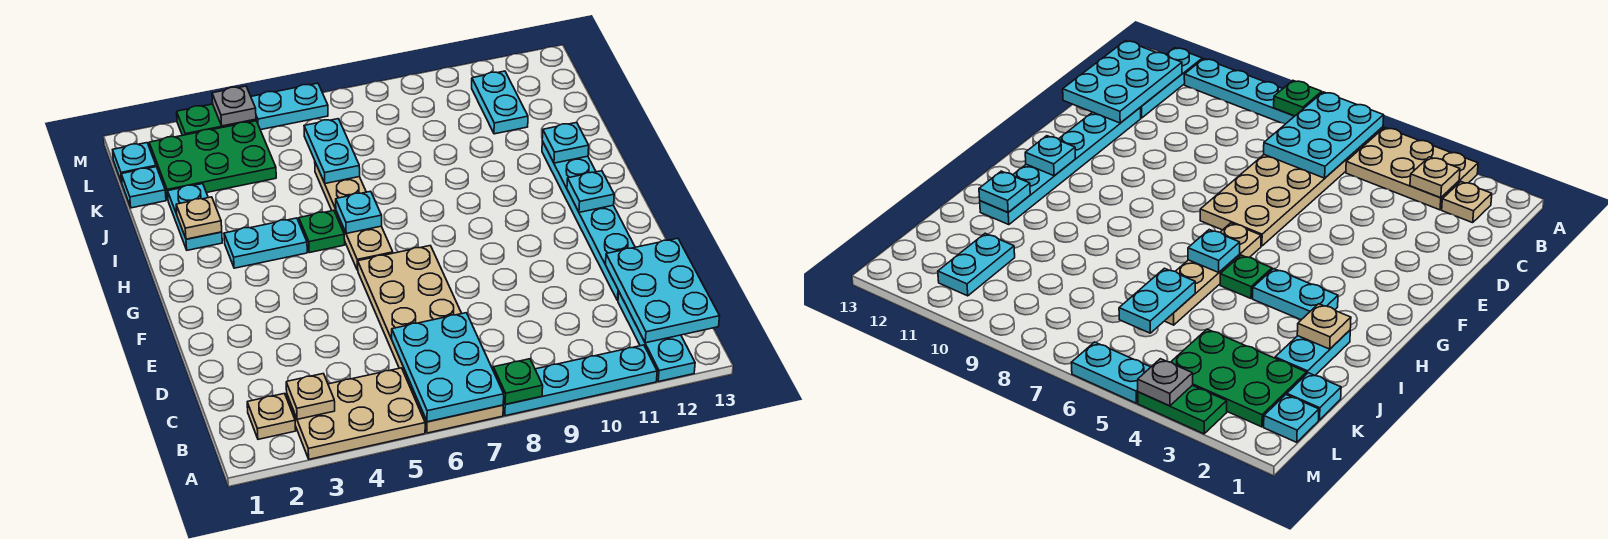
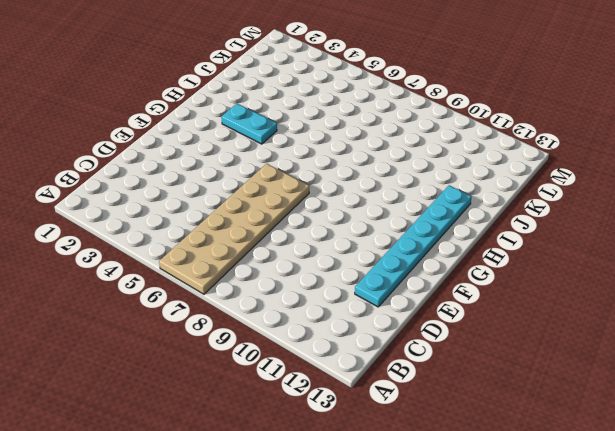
none -> tan 2x3 plate [287,368,425,459]
none -> cyan 1x4 plate [503,345,657,416]
none -> cyan 1x3 plate [618,293,695,382]

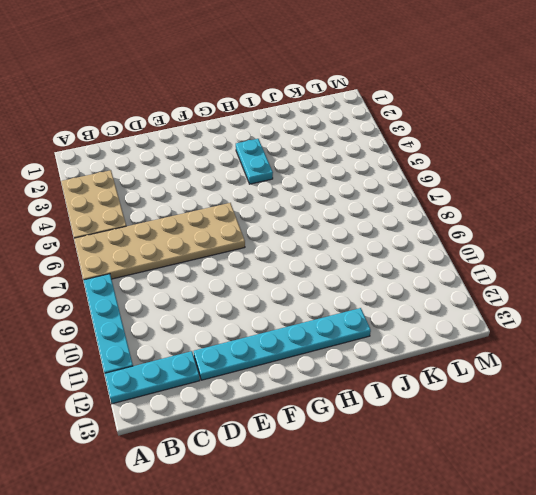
none -> tan 1x1 plate [247,394,296,439]
none -> tan 1x4 plate [315,162,393,270]
none -> green 1x1 plate [299,210,345,253]

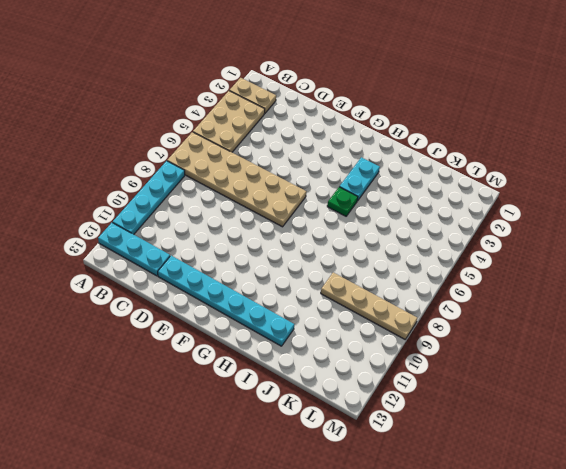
tan 1x2 plate [229,78,276,113] -> tan 1x1 plate [247,394,296,439]
tan 1x4 plate [321,273,417,339] -> tan 1x4 plate moved to [315,162,393,270]
none -> cyan 1x2 plate [168,184,222,250]
none -> cyan 1x1 plate [121,167,166,208]
none -> green 2x3 plate [149,121,276,199]

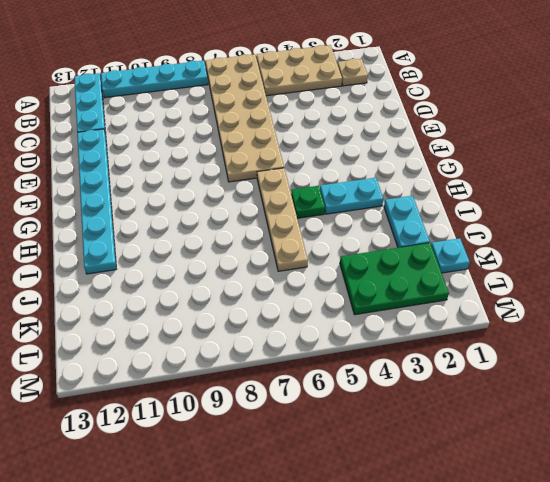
none -> cyan 1x2 plate [472,71,528,134]
none -> cyan 1x1 plate [113,143,156,182]
none -> green 1x2 plate [177,104,256,135]

